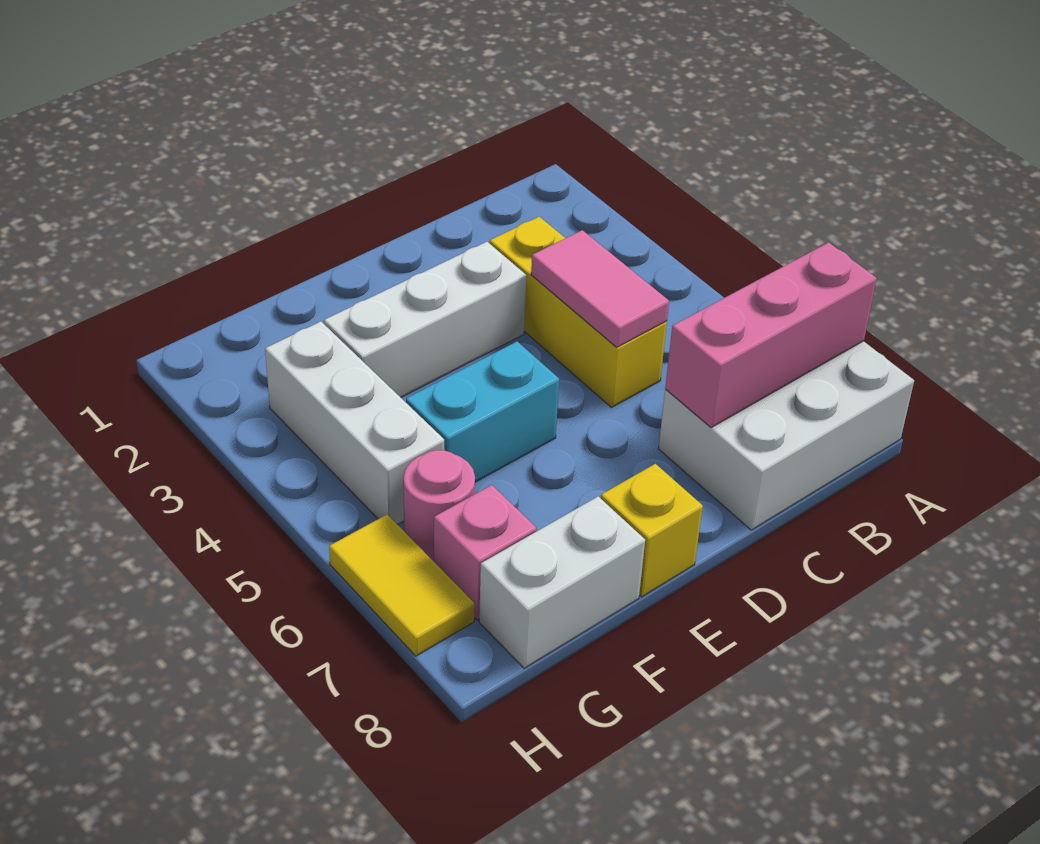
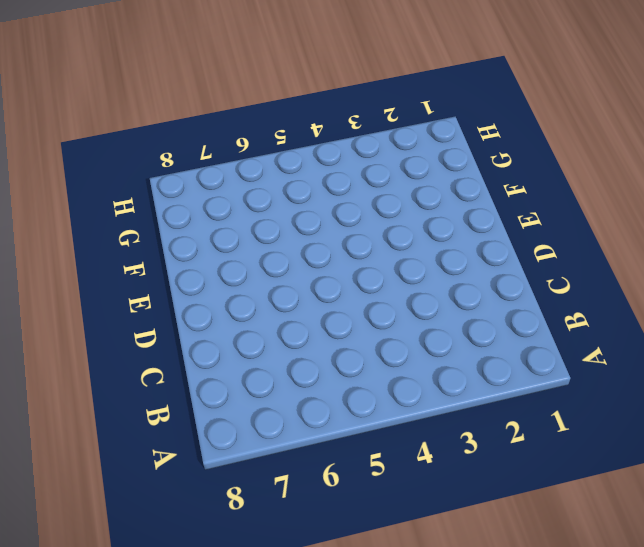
none -> white 2x3 brick [659,341,914,530]
none -> yellow 1x3 brick [490,217,667,407]
none -> white 1x3 brick [324,242,527,397]

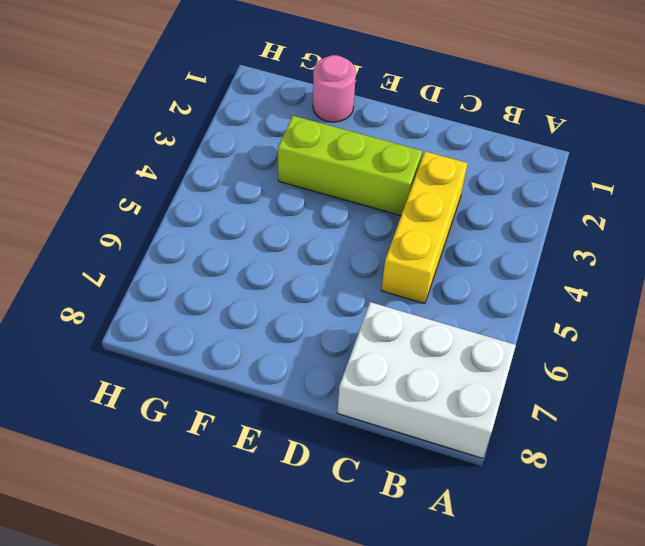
lime 1x3 brick [278,116,422,216] -> white 1x3 brick [324,242,527,397]
pink 1x1 round brick [313,55,356,122] -> pink 1x1 round brick moved to [403,450,475,561]
none -> cyan 1x2 brick [406,342,559,482]
none -> yellow 1x1 brick [601,464,703,597]
none -> white 1x2 brick [479,496,645,668]

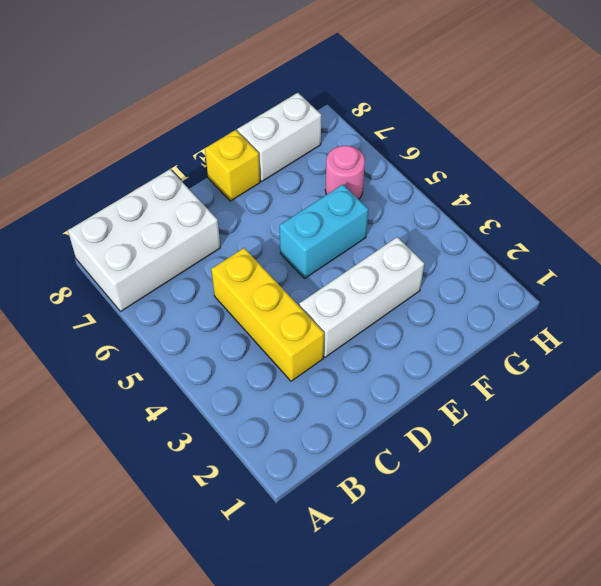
none -> white 1x3 brick [265,321,444,525]
none -> pink 1x1 brick [434,485,537,620]
none -> yellow 1x2 tile [329,515,475,656]

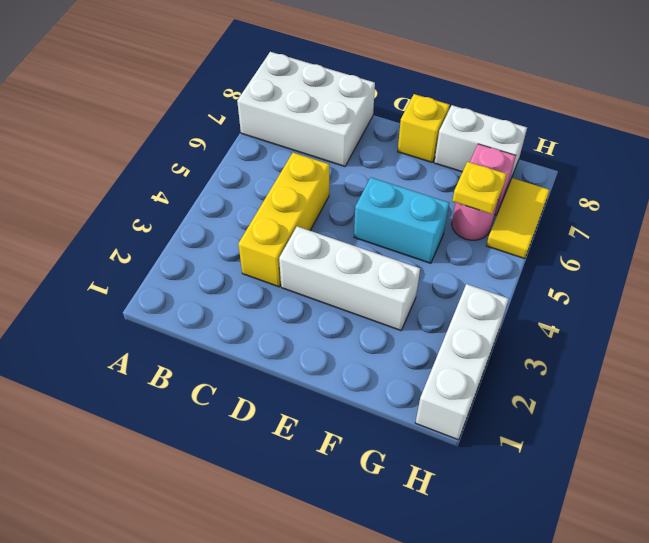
yellow 1x1 plate [452,162,507,214] -> none
white 1x3 brick [415,284,509,440] -> white 1x3 brick moved to [265,321,444,525]
none -> pink 1x3 brick [665,242,877,428]
none -> pink 1x2 tile [531,230,669,347]

